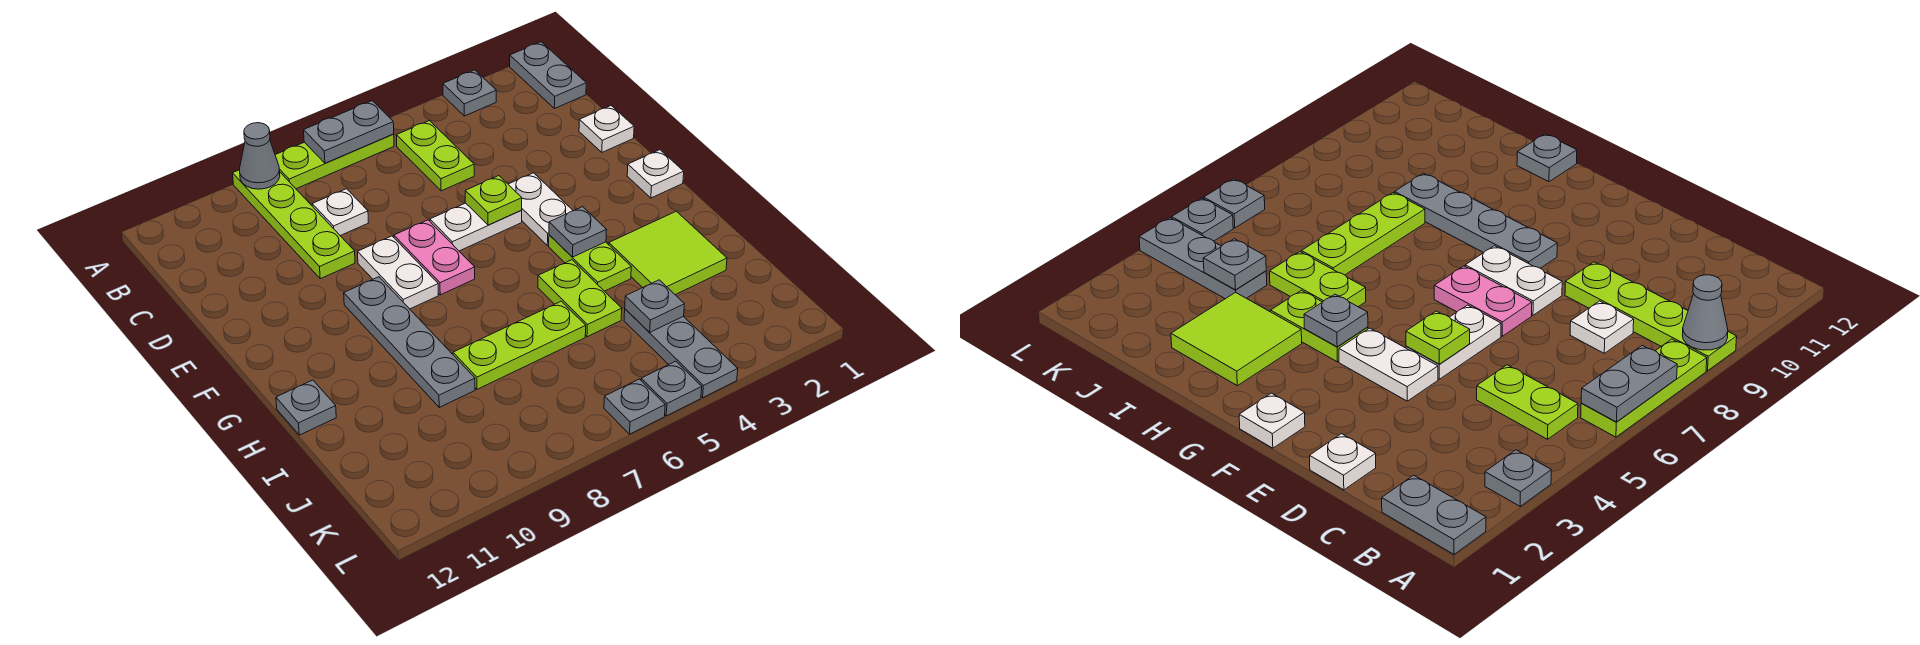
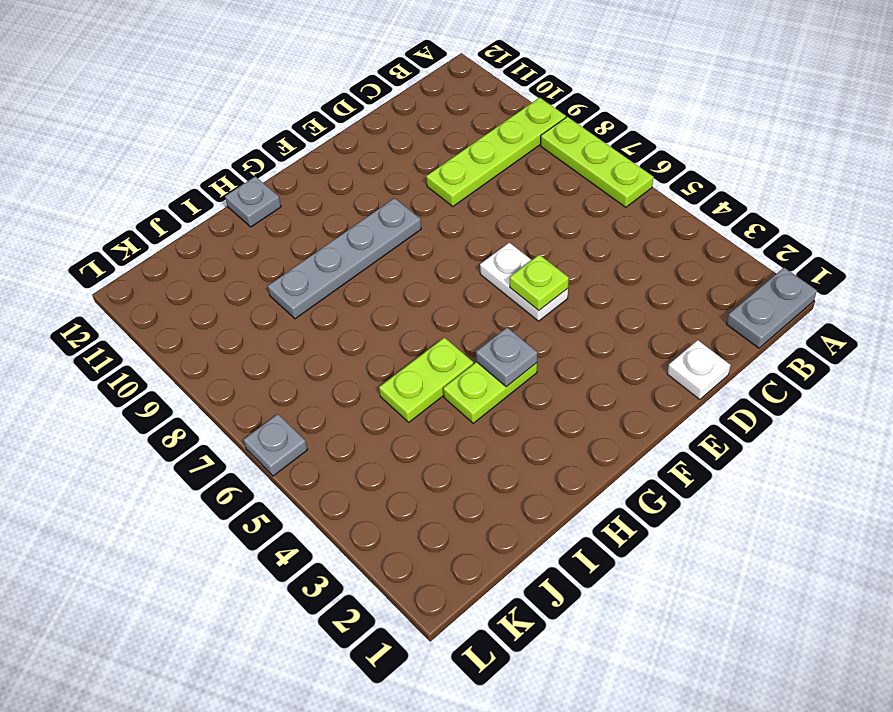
none -> grey 1x1 plate [443,70,496,116]
none -> lime 1x2 plate [397,120,474,191]
none -> white 1x1 plate [312,189,369,236]

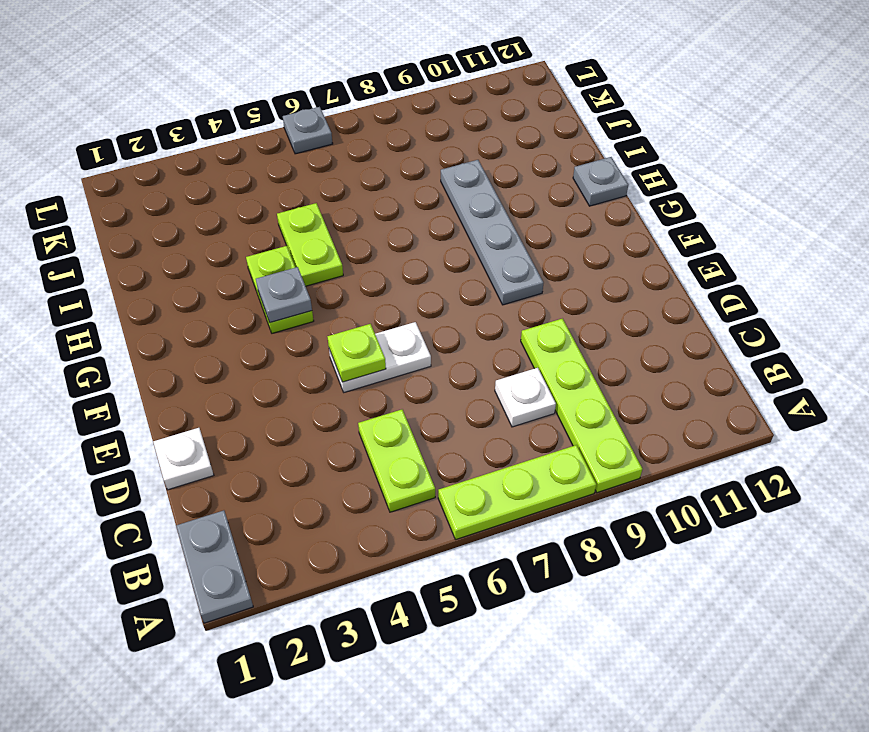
none -> grey 1x1 plate [443,70,496,116]
none -> white 1x2 plate [508,173,573,246]
none -> pink 1x2 plate [394,220,475,295]

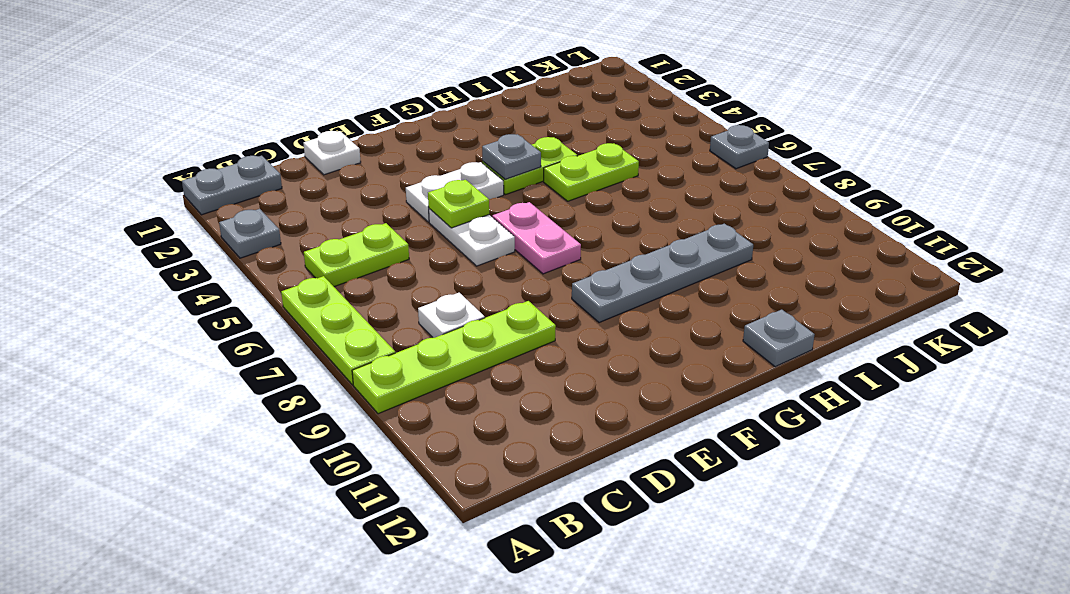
pink 1x2 plate [492,202,581,274] -> pink 1x2 plate turned to [394,220,475,295]
none -> white 1x2 plate [358,236,438,309]
none -> white 1x1 plate [627,150,684,198]
none -> lime 2x2 tile [609,211,727,295]

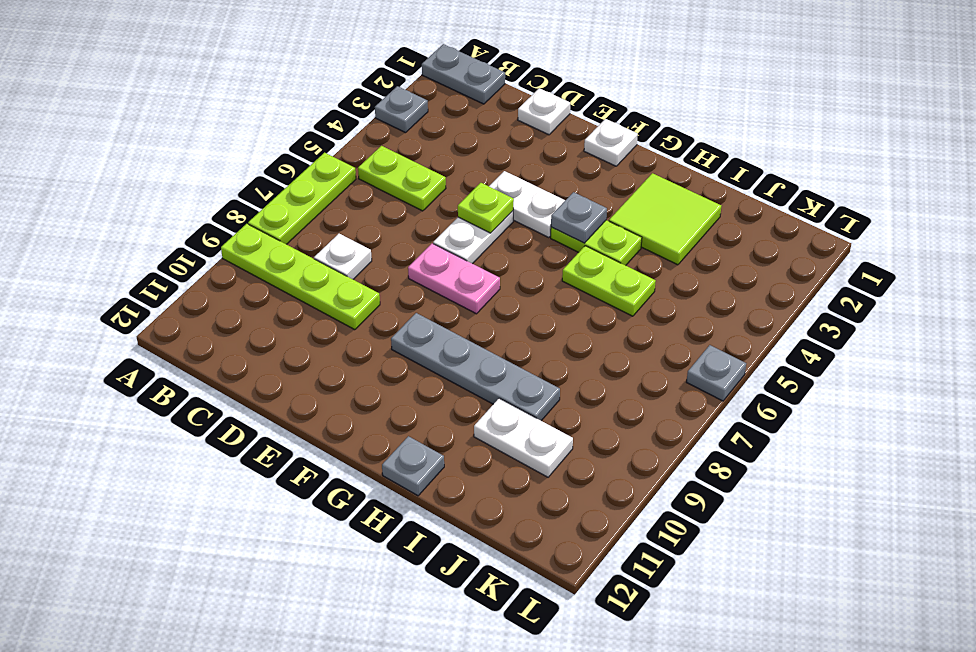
white 1x2 plate [474,398,573,477] -> white 1x2 plate moved to [358,236,438,309]
none -> lime 1x3 plate [453,301,586,389]
none -> grey 1x3 plate [624,309,738,397]
none -> grey 1x1 plate [641,361,702,416]

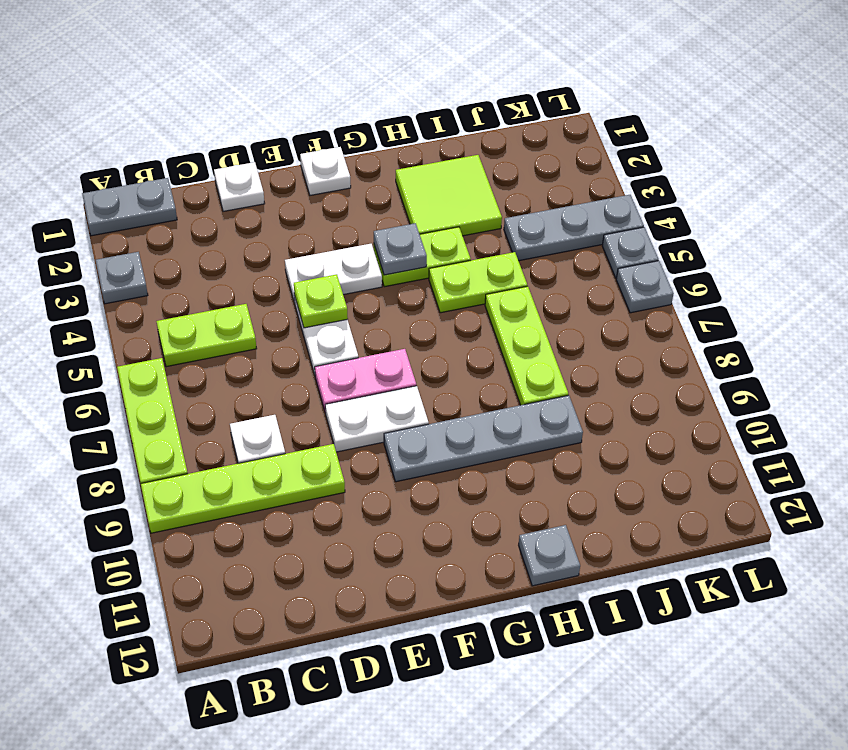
none -> grey 1x2 plate [304,101,394,163]
none -> grey 1x1 cone [239,123,280,189]
none -> grey 1x1 plate [625,280,684,332]

